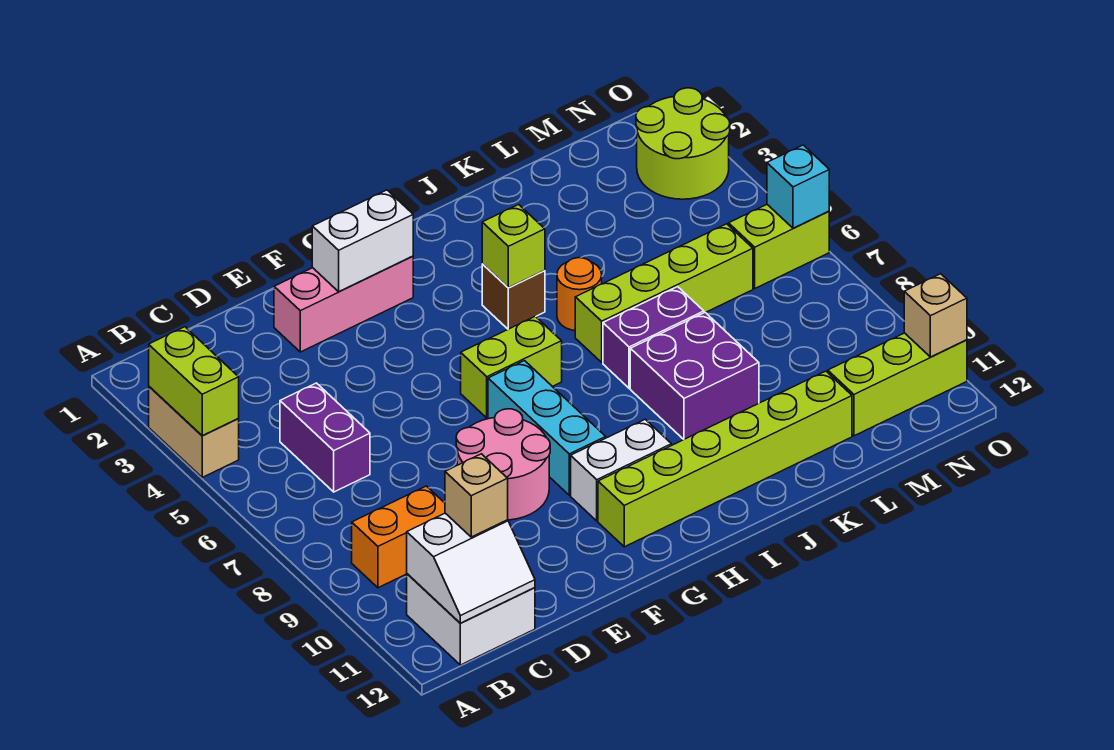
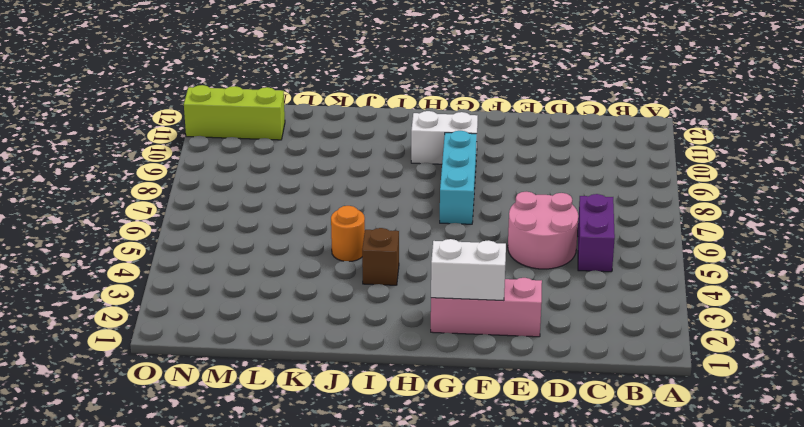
pink 2x2 round brick [508,192,578,269] -> pink 2x2 round brick moved to [456,409,550,520]
none -> tan 1x2 brick [149,387,239,477]
none -> orange 1x2 brick [352,486,445,588]
none -> white 2x2 brick [407,574,535,665]

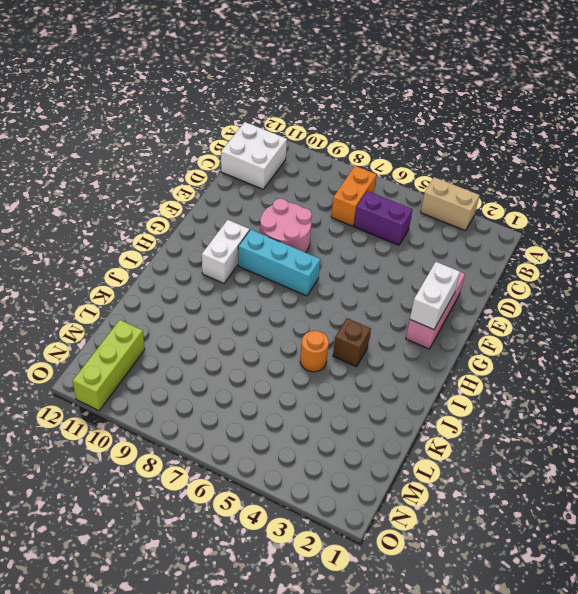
orange 1x2 brick [331,166,376,226] -> orange 1x2 brick moved to [352,486,445,588]
none -> lime 1x2 brick [461,316,562,418]
none -> lime 1x6 brick [598,371,852,547]
none -> lime 1x4 brick [575,224,753,362]

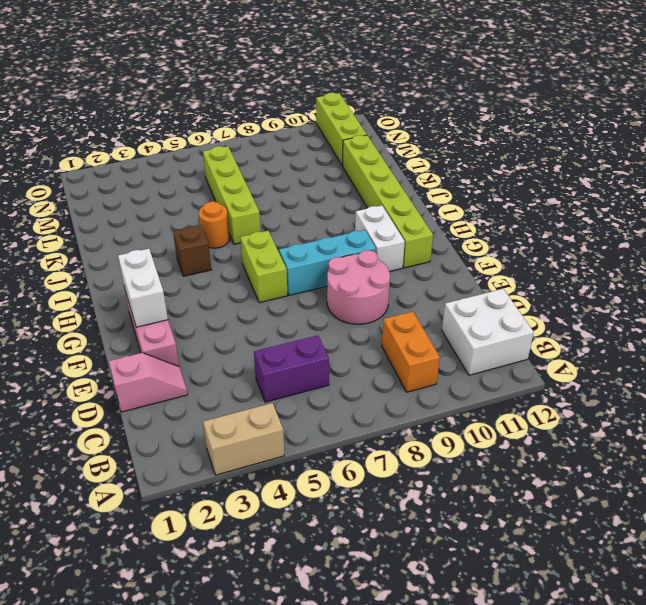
pink 1x2 slope [109,353,188,412] -> none
none -> purple 1x2 brick [603,287,704,388]
none -> purple 2x2 brick [630,313,759,439]
none -> lime 2x2 round brick [636,88,730,199]

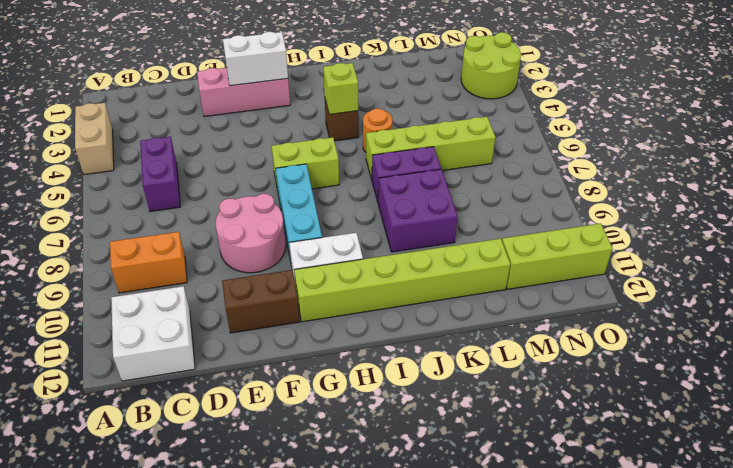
brown 1x2 brick [222,270,300,333] -> none
none -> lime 1x2 brick [729,205,829,288]
none -> lime 1x2 brick [149,327,239,436]
none -> white 2x2 slope [407,513,535,623]

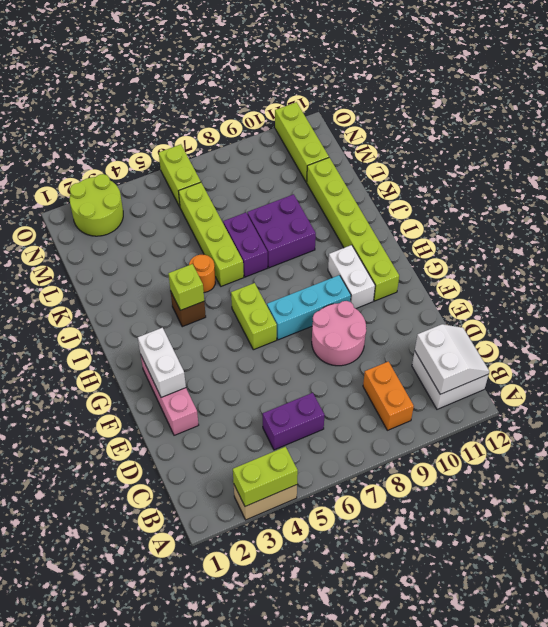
none -> cyan 1x1 brick [767,145,829,228]
none -> tan 1x1 brick [904,274,967,357]
none -> tan 1x1 brick [445,454,508,537]

